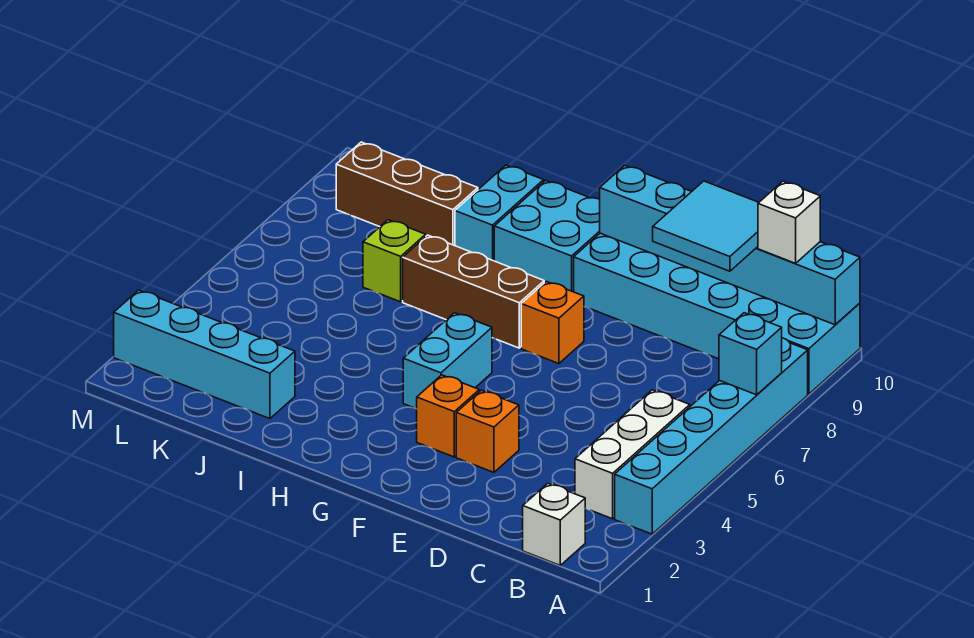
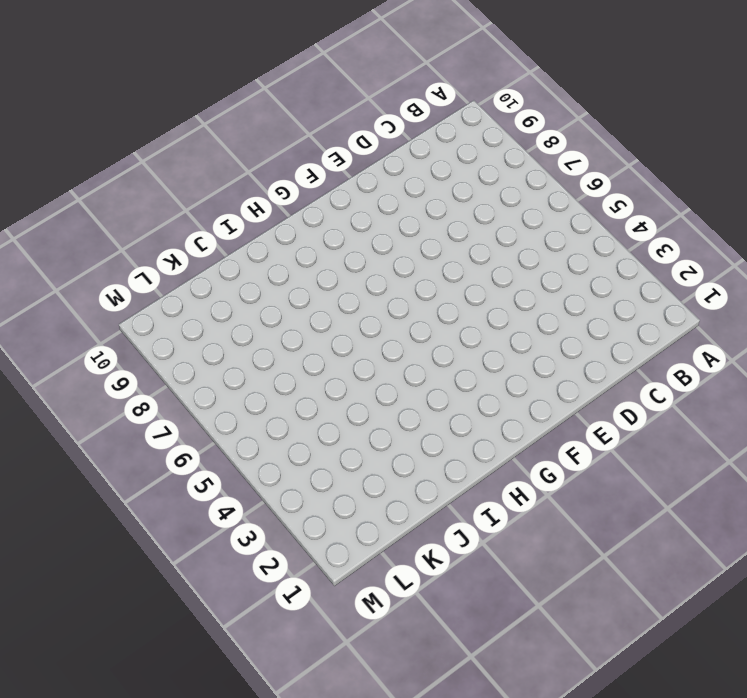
none -> cyan 1x6 brick [615,338,808,534]
none -> cyan 2x6 brick [574,233,860,394]
none -> white 1x1 brick [523,483,585,565]

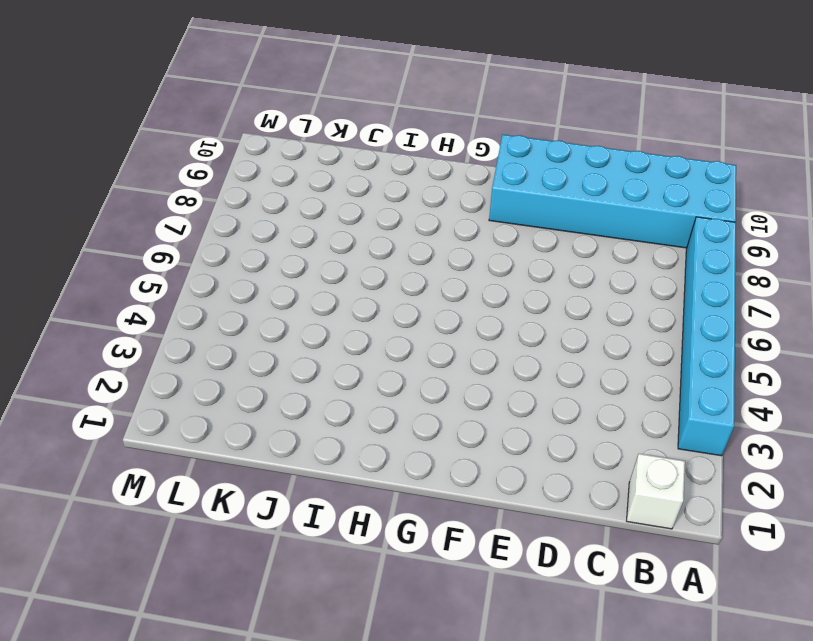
none -> white 1x3 brick [575,390,690,519]
none -> orange 1x1 brick [456,390,519,472]
none -> orange 1x1 brick [417,375,479,457]

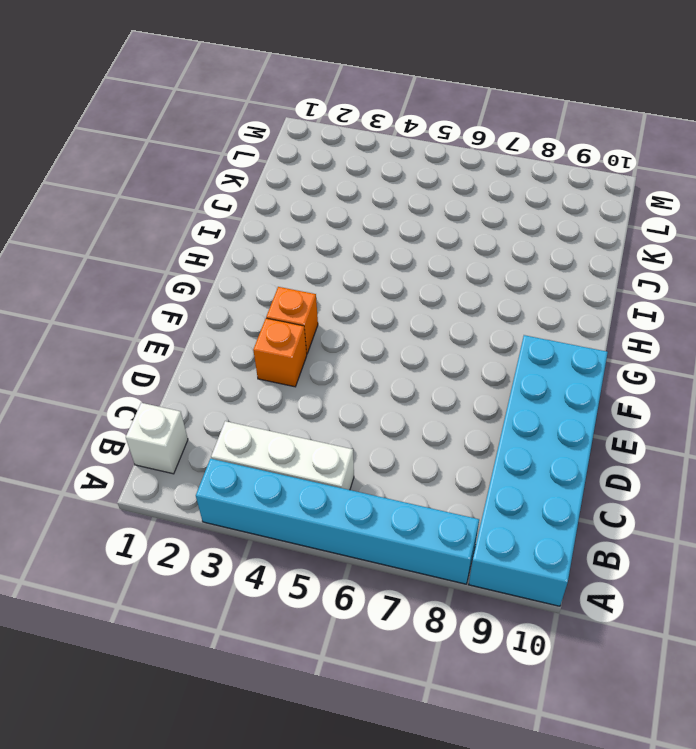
none -> orange 1x1 brick [521,281,584,364]
none -> cyan 1x2 brick [403,313,492,409]
none -> brown 1x3 brick [403,235,544,348]

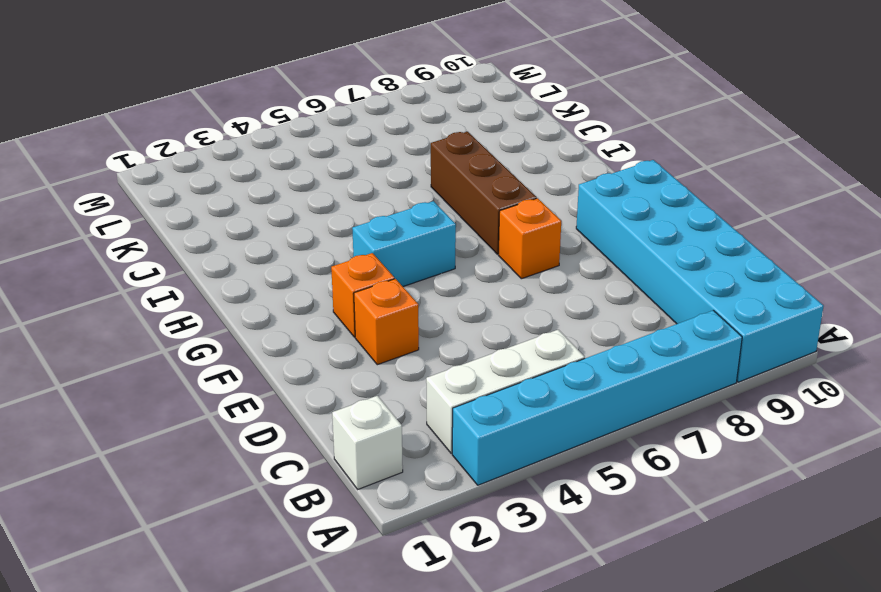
none -> cyan 2x2 brick [494,181,600,292]
none -> cyan 1x2 brick [455,165,544,261]
none -> cyan 1x4 brick [114,290,295,419]

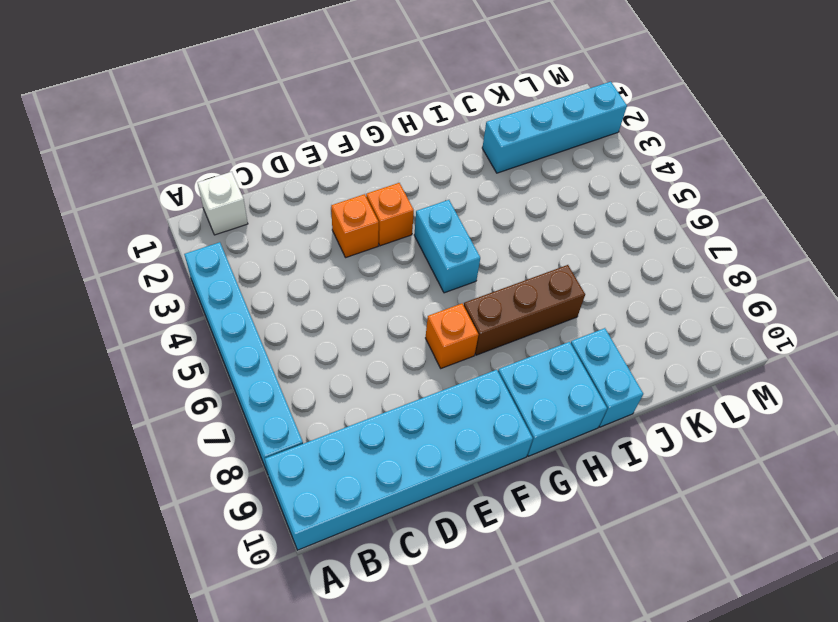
none -> white 1x3 brick [575,390,690,519]
none -> lime 1x1 brick [363,220,426,302]
none -> brown 1x3 brick [336,142,478,246]

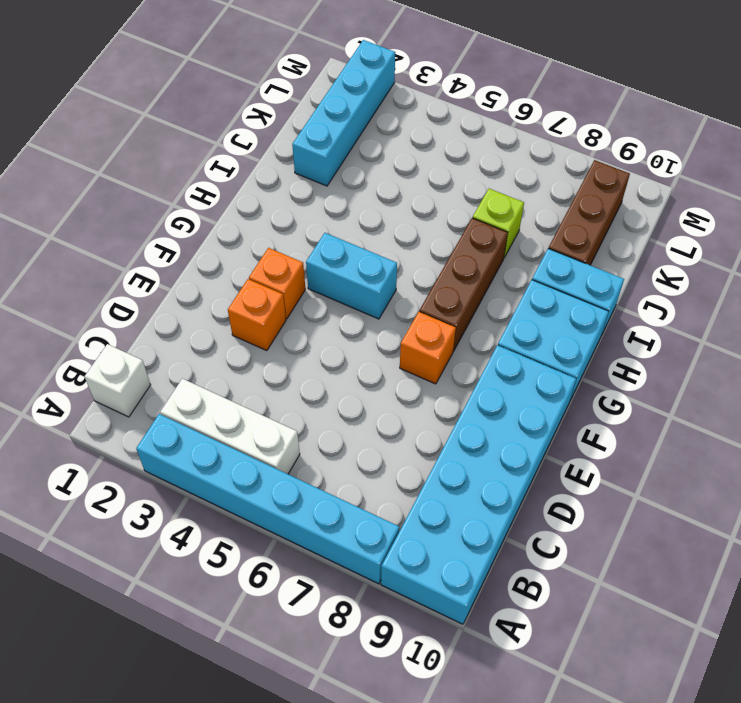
none -> cyan 1x1 brick [719,313,782,395]
none -> cyan 1x6 brick [600,165,860,325]
none -> white 1x1 brick [758,181,820,263]

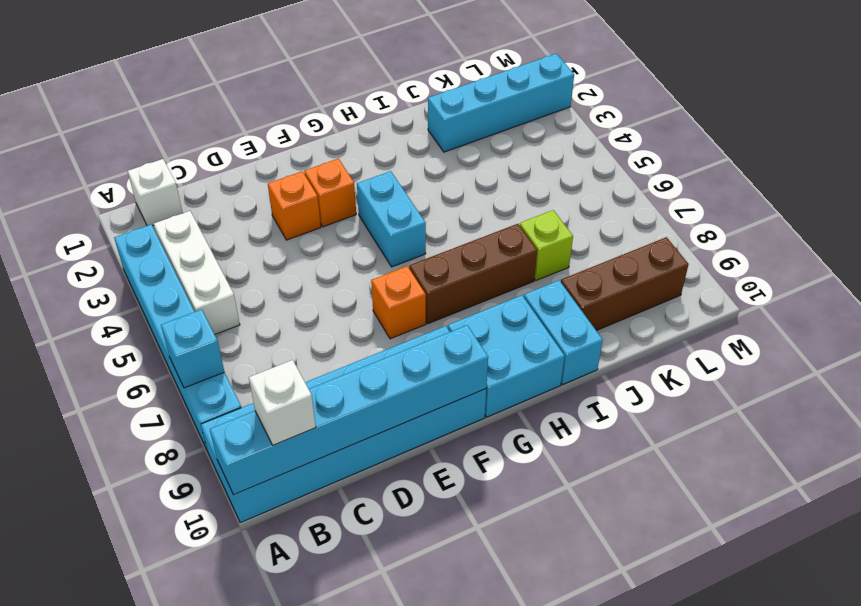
none -> cyan 2x2 tile [653,181,759,271]

